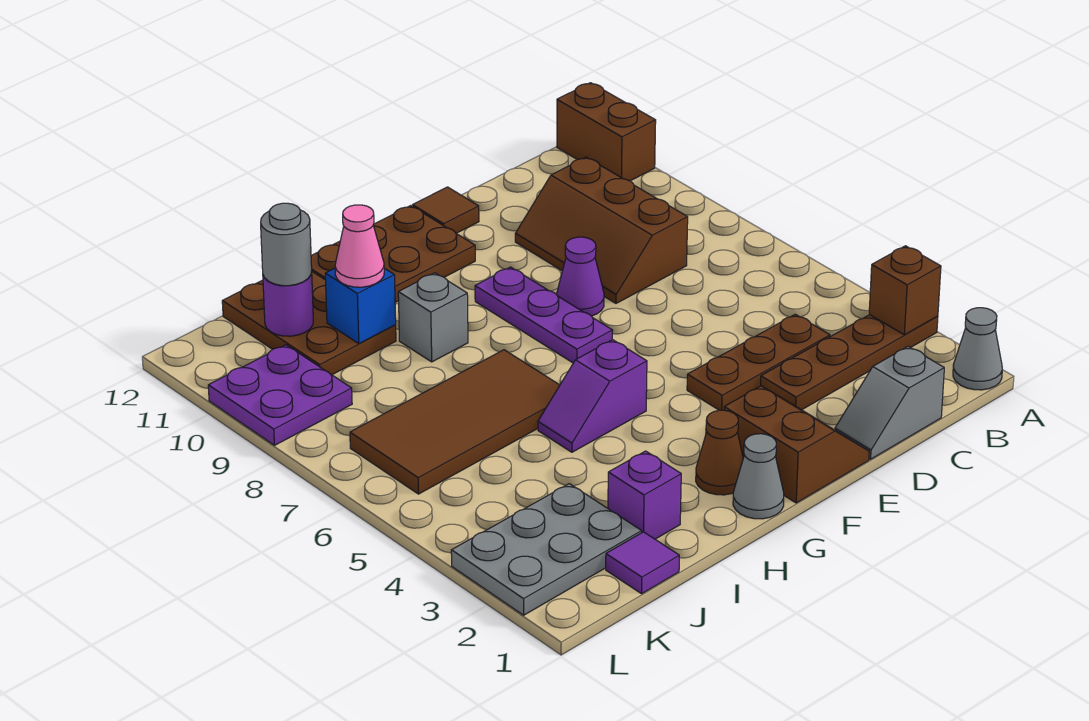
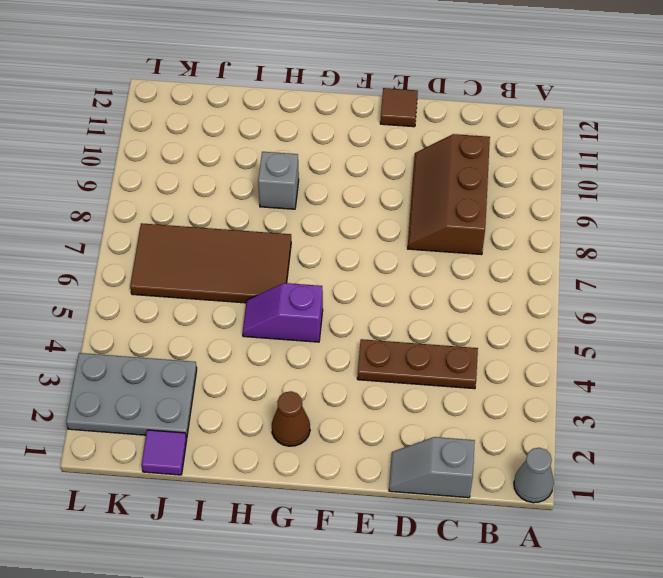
none -> brown 1x4 plate [761,315,938,410]
none -> brown 1x2 brick [557,83,656,181]
none -> brown 2x2 slope [724,386,869,503]

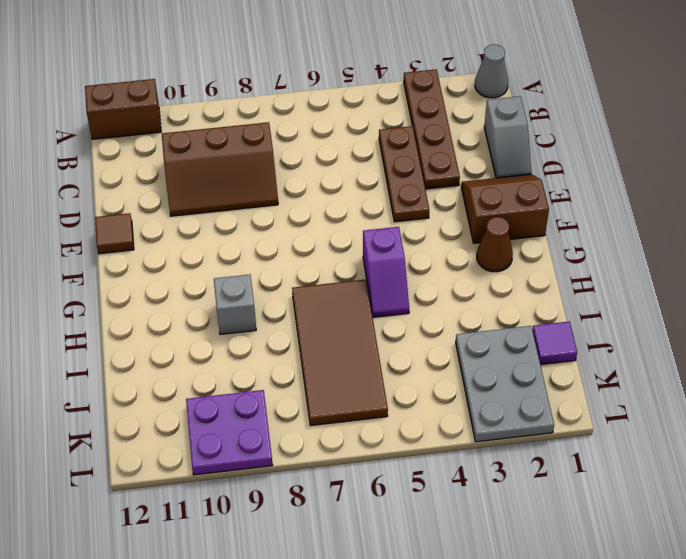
none -> purple 1x1 cone [557,237,604,316]
none -> purple 1x3 plate [475,267,613,363]
none -> brown 2x3 plate [311,206,475,303]

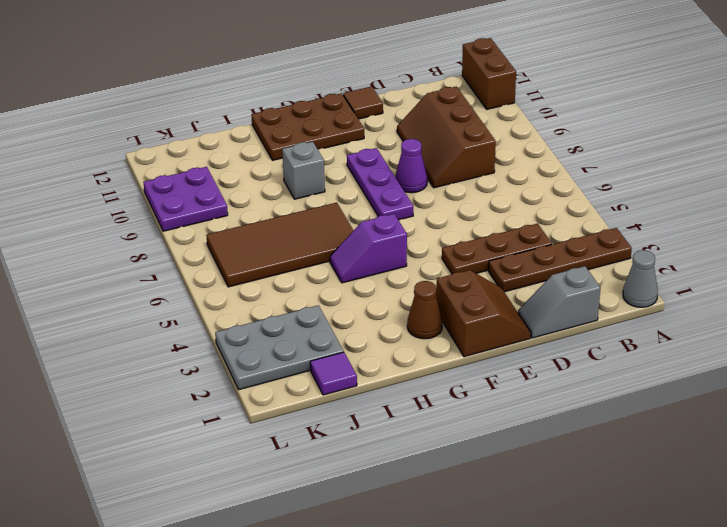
none -> grey 1x1 cone [733,434,784,519]
none -> purple 1x1 brick [608,451,681,539]
none -> brown 2x3 plate [222,272,396,375]

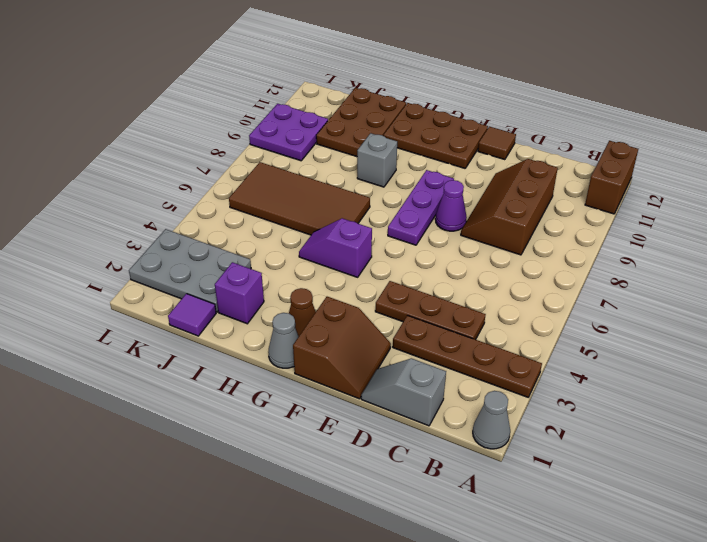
none -> brown 1x1 brick [869,246,941,335]
none -> blue 1x1 brick [325,268,396,344]
none -> purple 1x1 round brick [263,272,313,336]

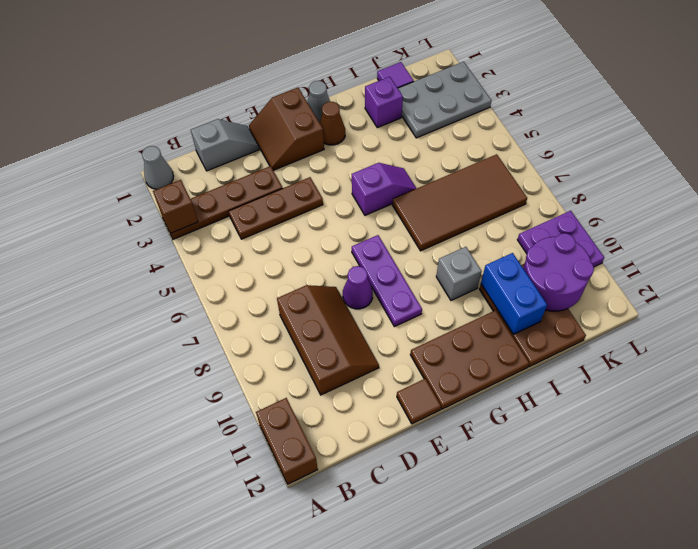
blue 1x2 brick [481,253,547,334] -> blue 1x1 brick [325,268,396,344]
purple 2x2 round brick [523,233,594,311] -> purple 1x1 round brick [263,272,313,336]
none -> pink 1x1 cone [335,205,384,287]
none -> grey 1x1 round brick [261,203,312,286]

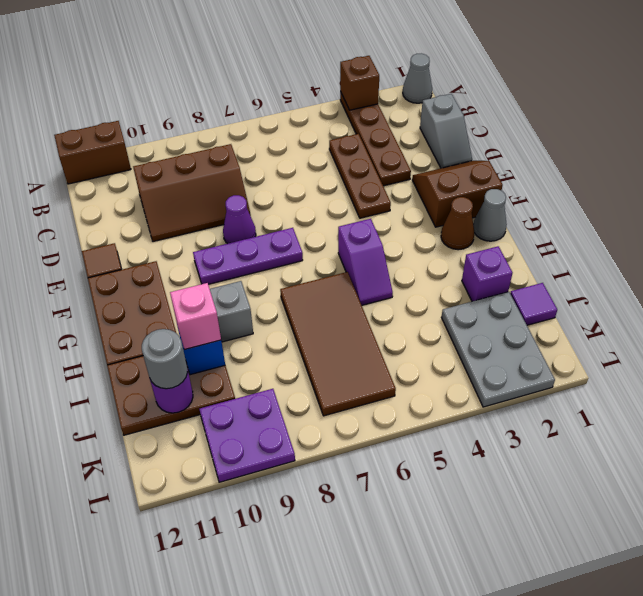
pink 1x1 brick [170,283,221,350] -> pink 1x1 cone [335,205,384,287]

